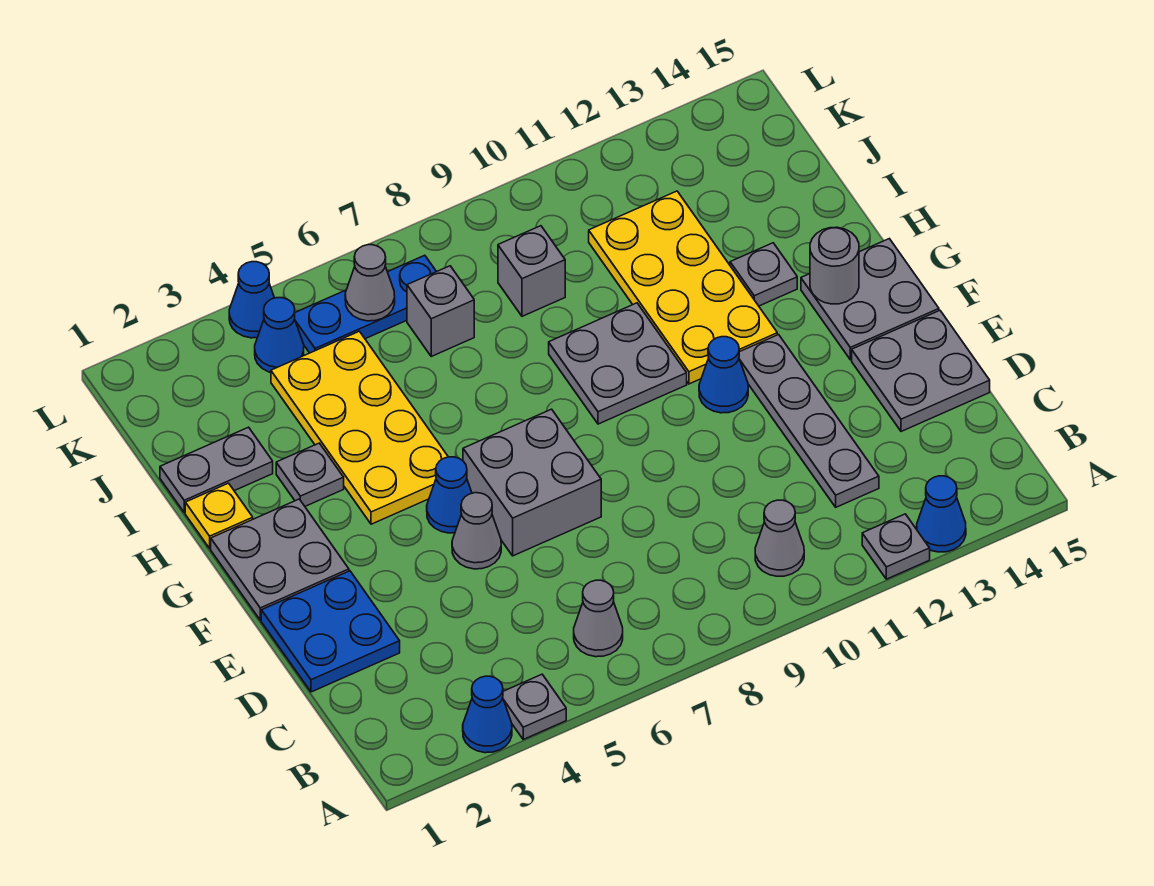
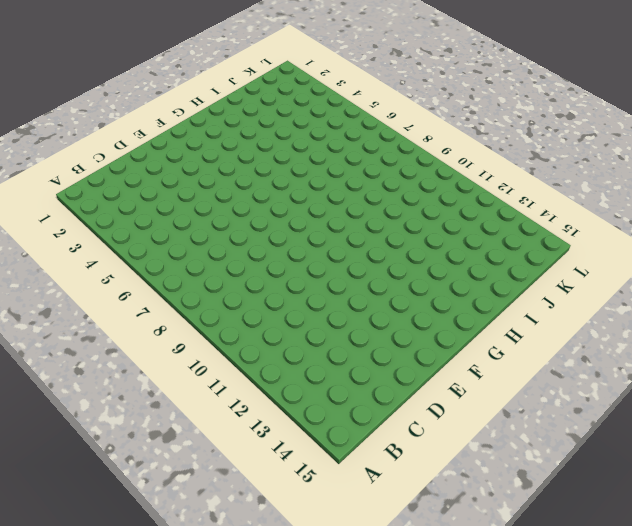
none -> blue 1x1 cone [463,676,512,753]
none -> grey 1x1 plate [503,674,566,739]
none -> grey 1x1 plate [862,514,930,579]

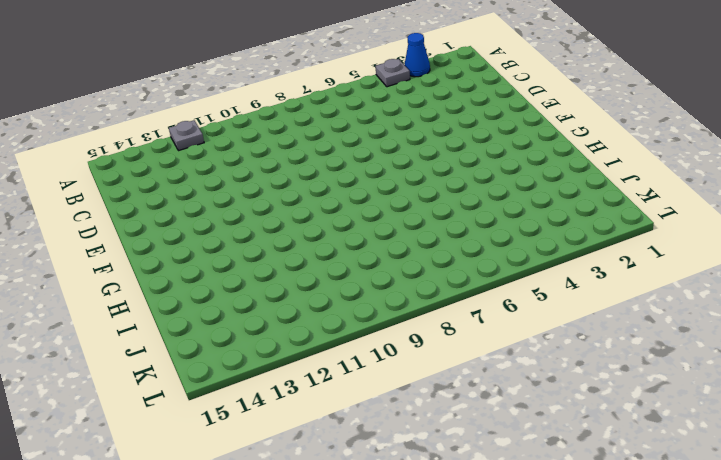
none -> blue 1x1 cone [917,476,966,552]
none -> grey 1x1 cone [574,580,623,657]
none -> grey 1x1 cone [755,500,804,576]

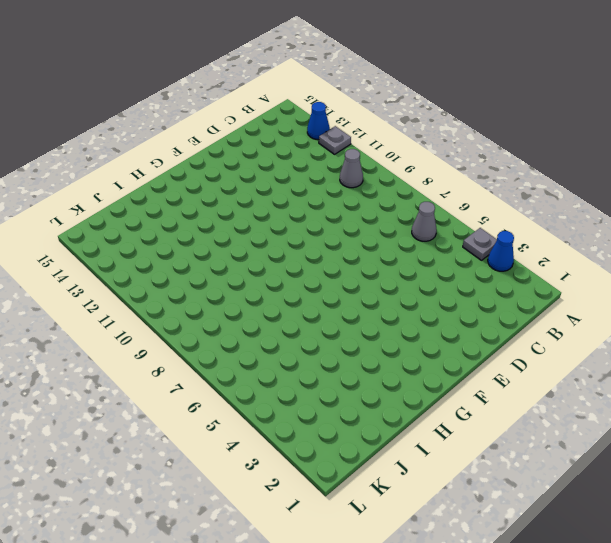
none -> grey 1x4 plate [739,335,879,507]
none -> blue 2x2 plate [261,571,400,692]
none -> grey 2x2 plate [852,310,990,432]

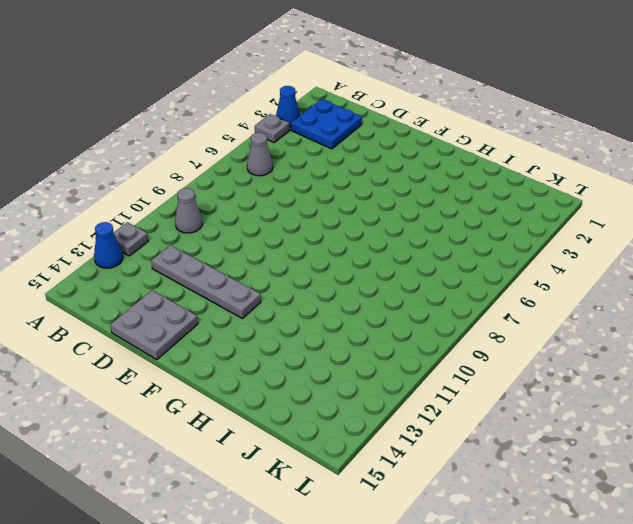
blue 2x2 plate [291,99,362,149] -> blue 2x2 plate moved to [261,571,400,692]
none -> grey 1x1 cone [452,493,501,569]
none -> grey 2x2 brick [463,409,601,556]
none -> grey 2x2 plate [211,499,349,620]

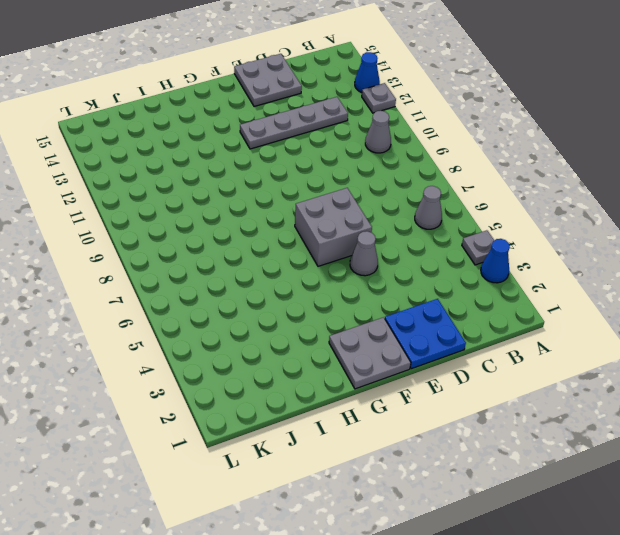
none -> blue 1x1 cone [427,457,472,533]
none -> blue 1x1 cone [699,337,748,413]
none -> grey 2x2 plate [801,239,939,360]

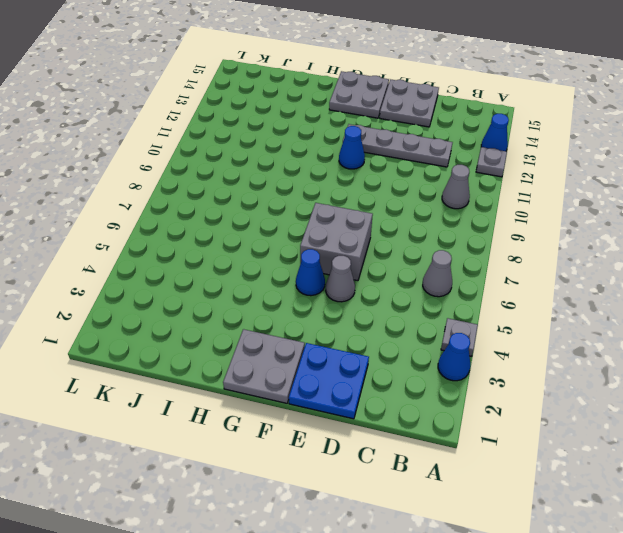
none -> yellow 2x4 plate [271,331,448,524]
none -> grey 2x2 plate [549,303,687,424]
none -> yellow 2x4 plate [589,191,777,384]

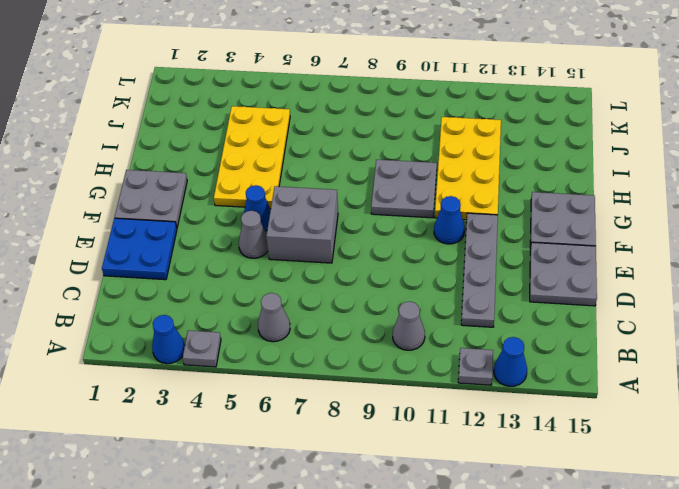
none -> yellow 1x1 plate [185,483,253,548]
none -> grey 1x1 plate [276,443,344,506]
none -> grey 1x1 plate [730,243,797,306]

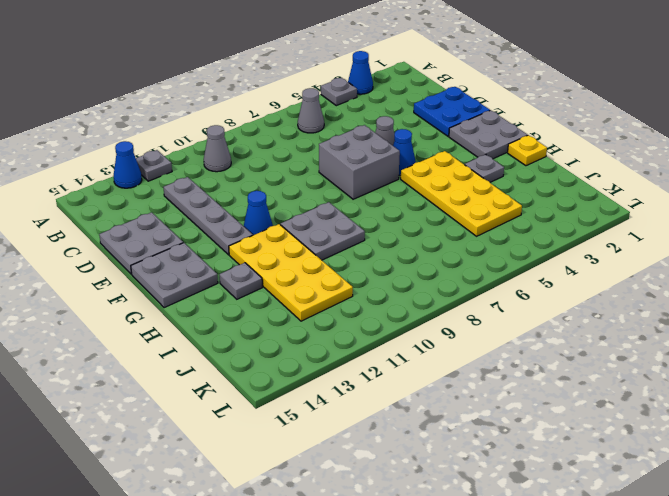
none -> grey 1x2 plate [160,427,273,513]
none -> grey 1x1 brick [407,266,474,356]
none -> grey 1x1 brick [498,226,565,316]

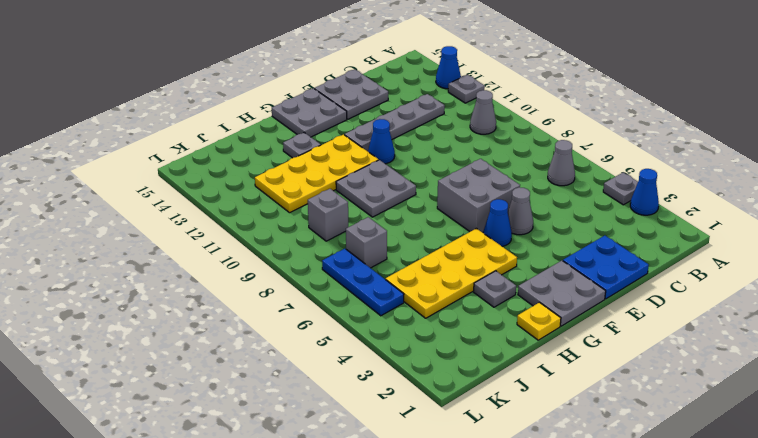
none -> grey 1x2 plate [160,427,273,513]
none -> blue 1x1 cone [255,298,304,372]
none -> blue 1x1 cone [229,262,274,338]

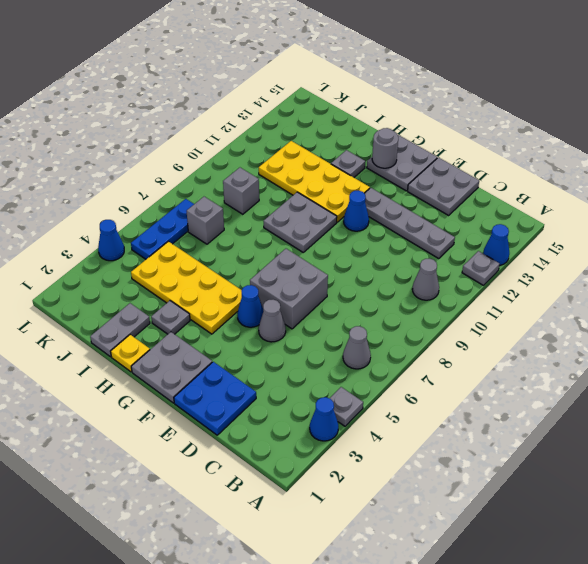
none -> blue 1x1 cone [255,298,304,372]
none -> grey 1x1 cone [345,245,395,321]

